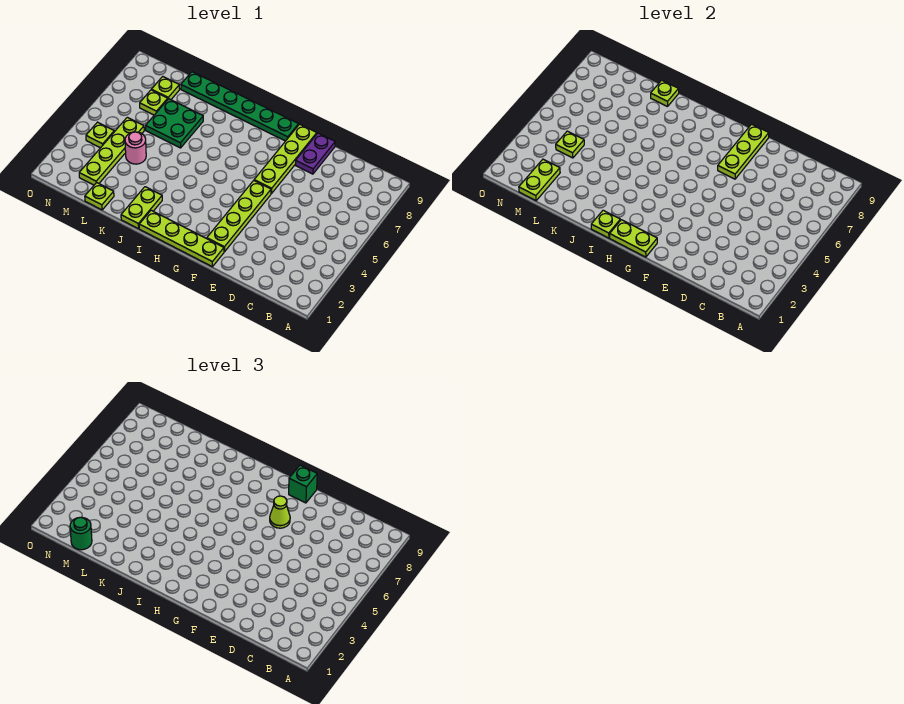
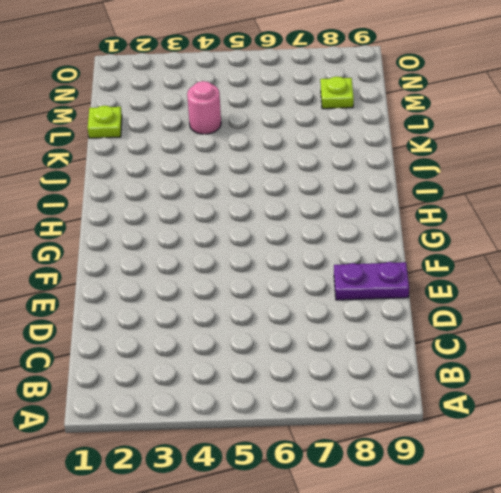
none -> lime 1x4 plate [139,210,224,267]
none -> lime 1x4 plate [207,181,271,252]
none -> lime 1x4 plate [254,124,317,193]

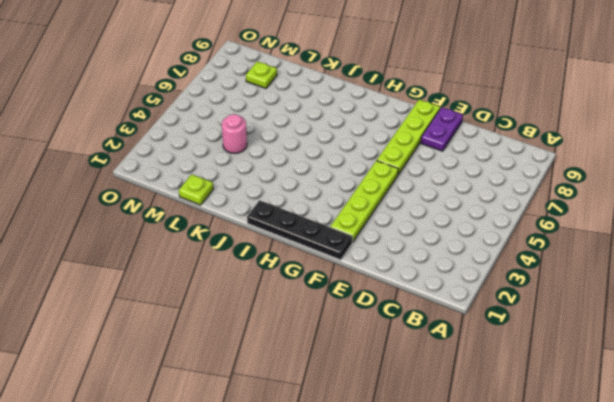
black 1x4 plate [247,200,353,260] -> lime 1x4 plate [139,210,224,267]
none -> green 1x6 plate [181,72,299,141]
none -> lime 1x2 plate [121,187,162,229]
none -> green 2x2 plate [146,99,203,148]

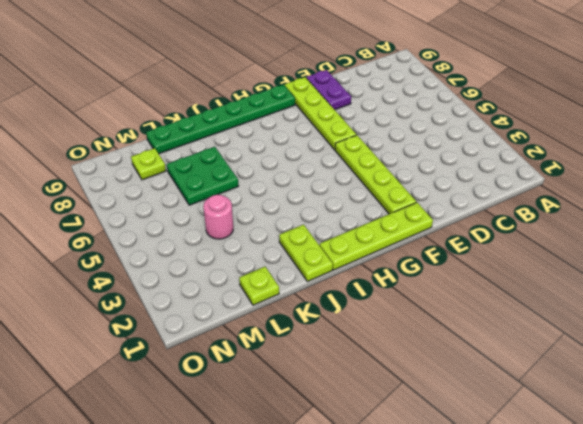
none -> lime 1x4 plate [79,117,144,185]
none -> lime 1x1 plate [140,90,168,115]
none -> lime 1x1 plate [86,122,114,148]

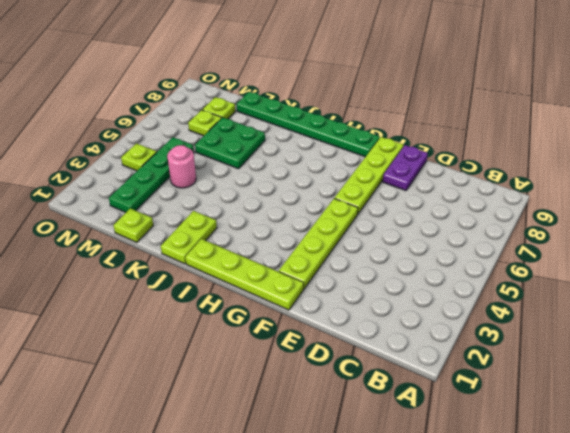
green 1x4 plate [109,137,194,212] -> lime 1x4 plate [79,117,144,185]
none -> lime 1x3 plate [718,124,769,179]
none -> lime 1x2 plate [610,220,657,257]
none -> lime 1x1 plate [591,210,620,238]

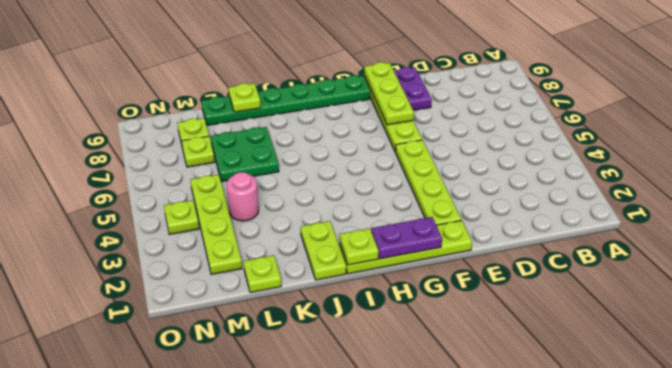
purple 1x2 plate [371,217,442,259] -> lime 1x2 plate [610,220,657,257]
none -> lime 1x2 plate [519,159,560,201]
none -> lime 1x1 plate [556,131,584,158]
none -> lime 1x1 cone [270,496,290,528]

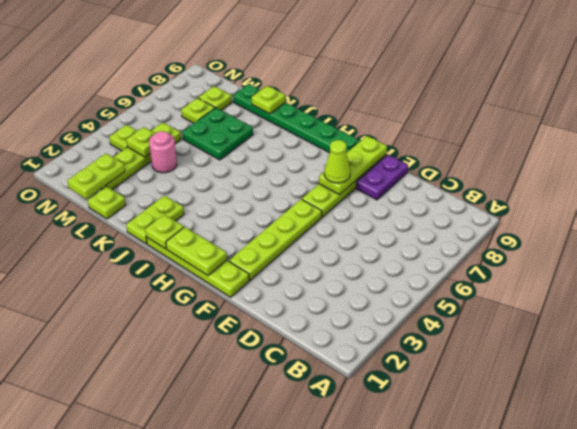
none -> green 1x1 brick [289,465,317,503]
none -> green 1x1 round brick [70,517,92,550]

